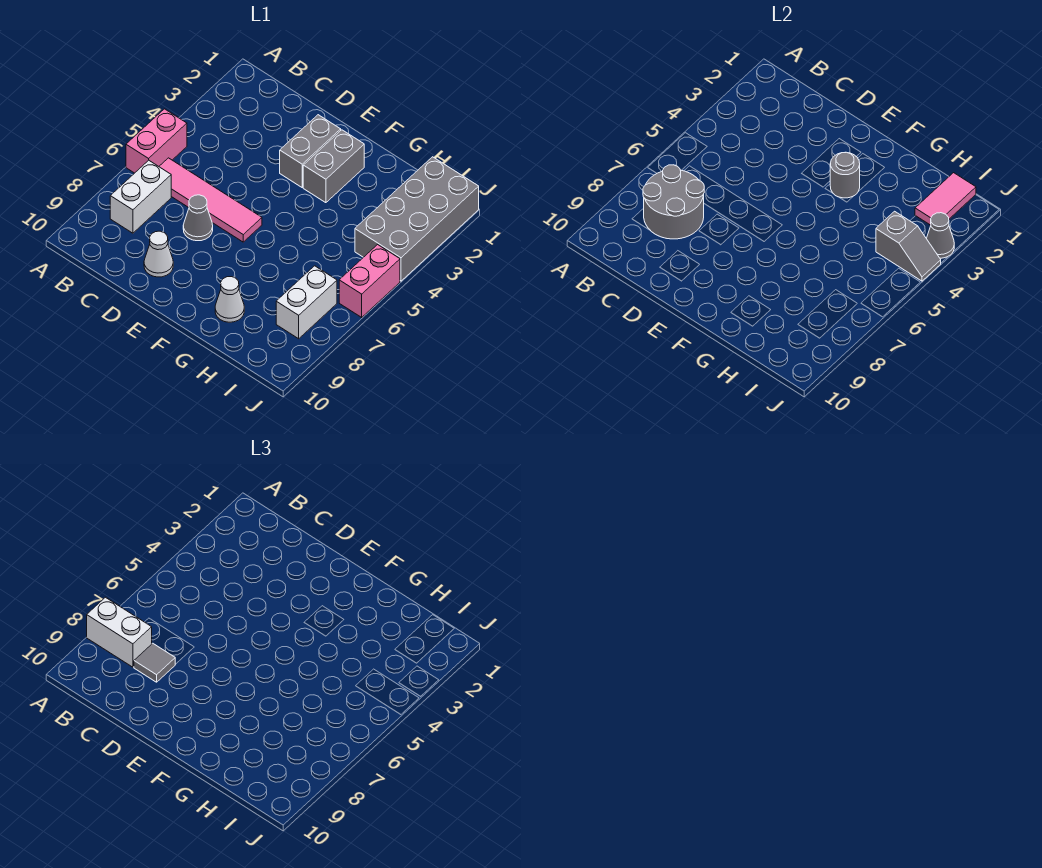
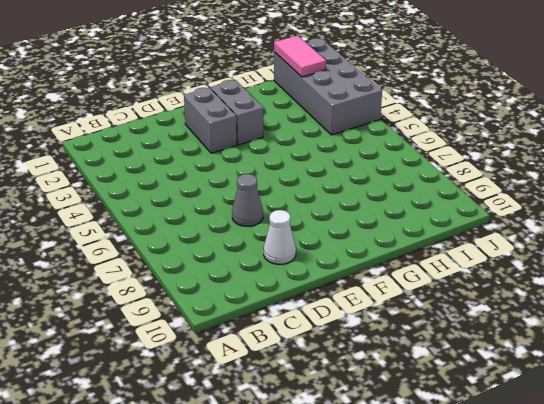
none -> pink 1x2 brick [126,109,187,173]
none -> pink 1x4 tile [159,158,262,242]
none -> white 1x2 brick [110,160,171,233]

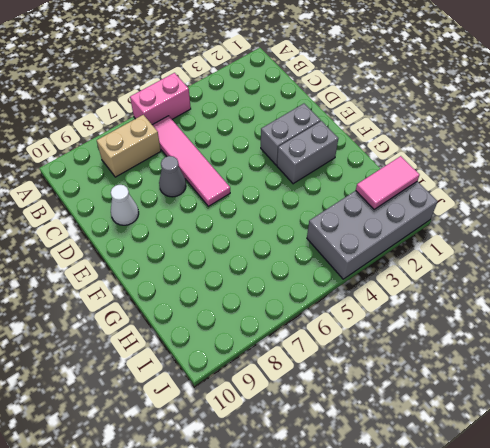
tan 1x2 brick [97,115,161,177] -> white 1x2 brick [110,160,171,233]
none -> white 1x1 cone [215,277,244,322]
none -> white 1x2 brick [276,266,337,339]
none -> pink 1x2 brick [339,245,400,317]

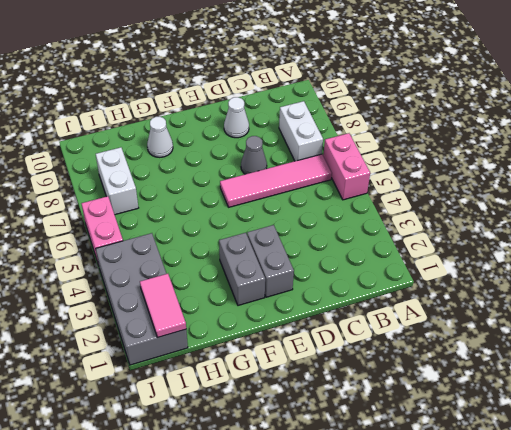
none -> grey 2x2 round brick [643,165,704,239]
none -> grey 1x1 round brick [830,152,860,198]
none -> grey 1x2 slope [876,211,941,281]

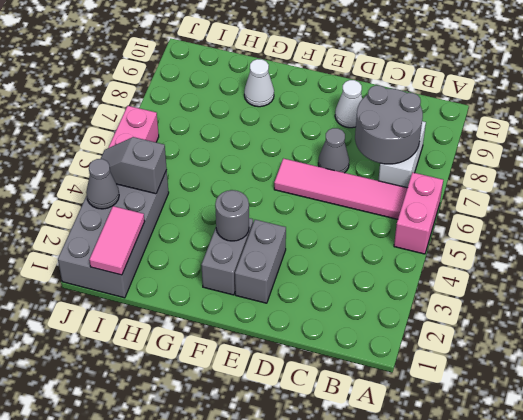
none -> white 1x2 brick [276,266,337,339]
none -> white 1x2 brick [87,597,152,667]
none -> grey 1x1 tile [134,643,175,682]

